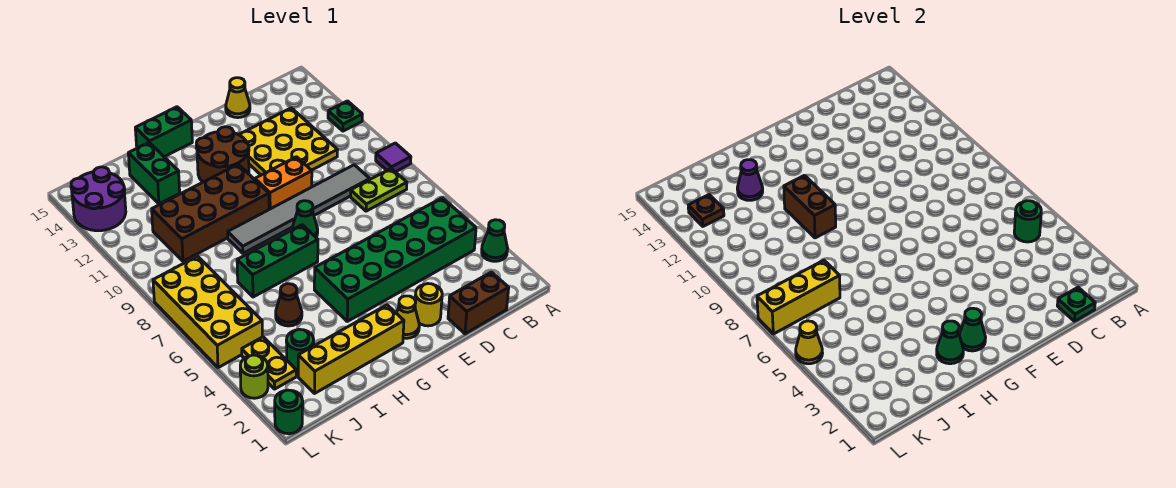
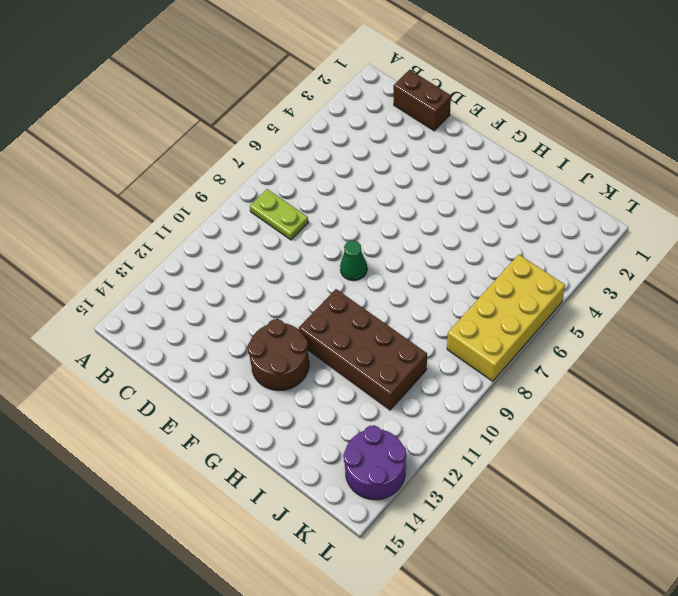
none -> green 1x1 cone [482,220,508,261]
none -> purple 1x1 tile [376,143,411,172]
none -> green 1x1 plate [328,101,362,131]
none -> green 2x6 brick [314,198,476,321]

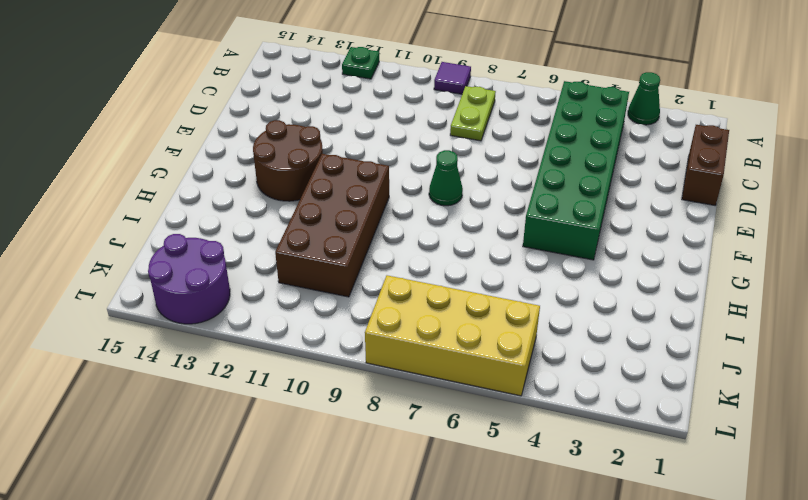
none -> grey 1x6 tile [228,165,370,253]
none -> yellow 3x3 plate [239,108,338,175]
none -> yellow 1x1 cone [226,78,250,118]
none -> yellow 1x1 round brick [415,284,442,326]

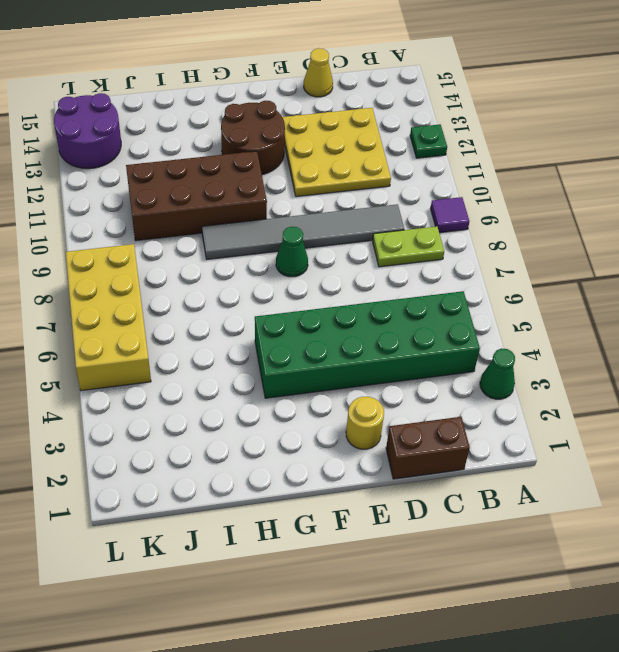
none -> orange 1x2 brick [255,157,312,209]
none -> yellow 1x1 cone [396,296,419,338]
none -> yellow 1x4 brick [298,305,404,393]
none -> green 1x3 brick [237,225,318,297]

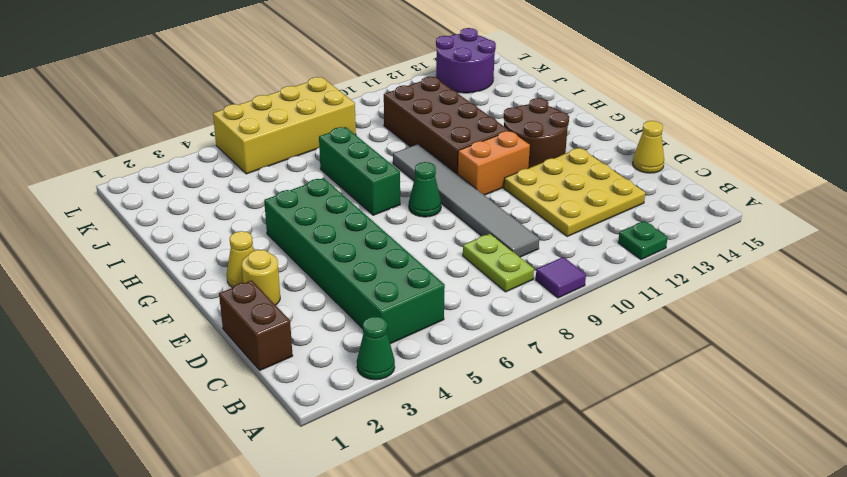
orange 1x2 brick [458,131,530,195] -> orange 1x2 brick turned to [255,157,312,209]
none -> yellow 1x4 brick [298,305,404,393]
none -> green 1x2 brick [135,107,192,157]
none -> brown 1x1 cone [276,284,302,326]
none -> green 1x2 brick [128,143,180,204]

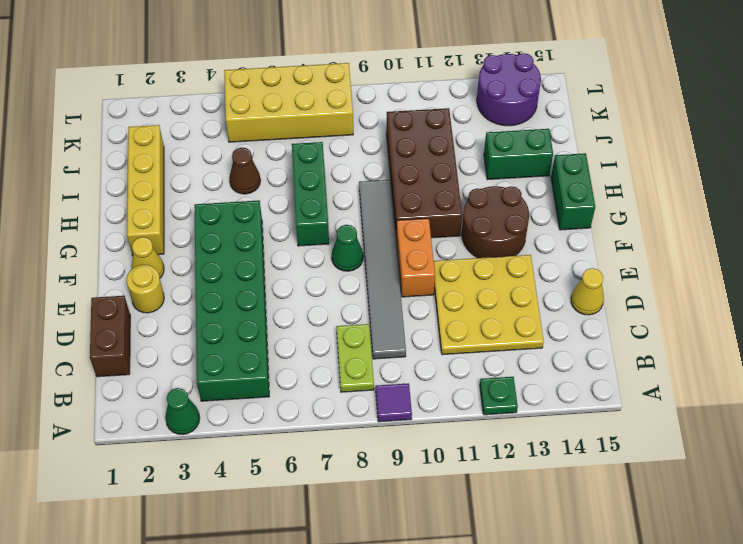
none -> green 1x1 round brick [286,329,314,372]
none -> yellow 1x2 plate [242,337,296,389]
none -> green 1x1 round brick [275,390,303,434]
none -> lime 1x1 round brick [240,355,268,398]

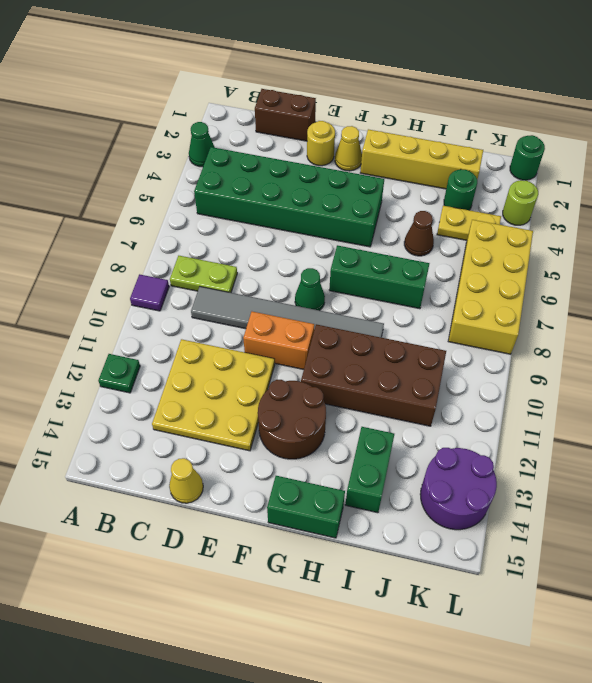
yellow 1x2 plate [437,206,501,240] -> yellow 1x2 plate turned to [242,337,296,389]
none -> green 1x1 round brick [1014,201,1041,242]
none -> green 1x1 plate [1057,287,1095,321]
none -> green 1x1 cone [959,308,986,351]
none -> green 1x1 cone [937,321,963,364]

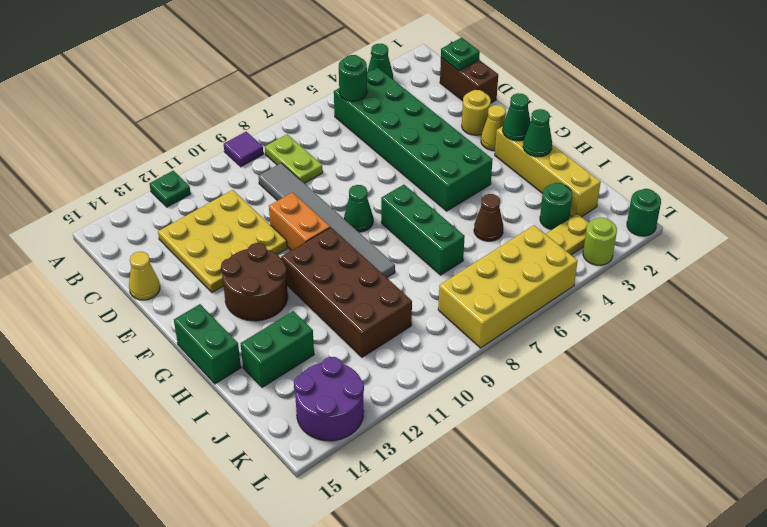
none -> brown 1x2 brick [784,175,836,238]
none -> purple 1x1 cone [737,160,763,200]
none -> yellow 1x3 brick [757,260,840,334]
none -> brown 1x1 plate [688,195,724,226]

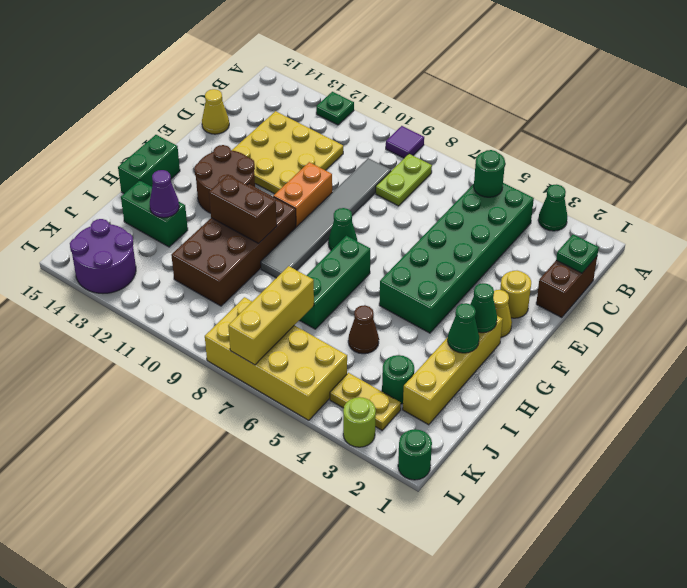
none -> brown 1x1 plate [688,195,724,226]
none -> yellow 1x1 cone [796,321,823,364]

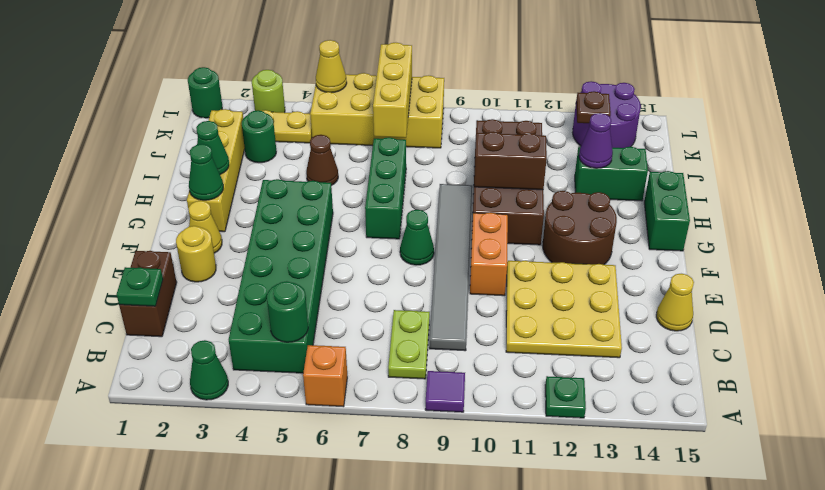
orange 1x1 brick [303,345,347,407] -> none

